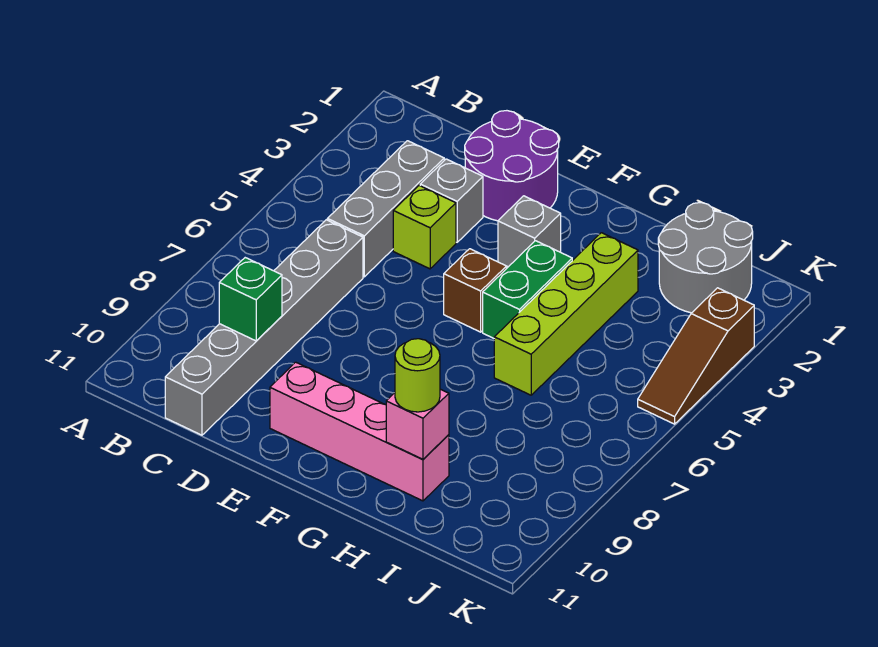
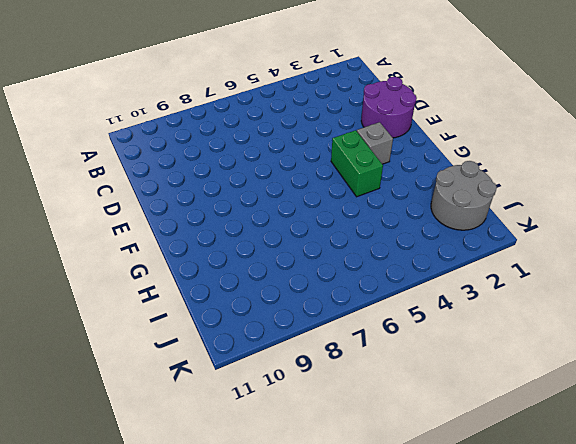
green 1x2 brick [331,130,383,197] -> green 1x2 brick turned to [483,241,572,338]
none -> grey 1x3 brick [327,141,444,277]
none -> grey 1x6 brick [165,220,363,435]
none -> grey 1x1 brick [420,159,483,242]

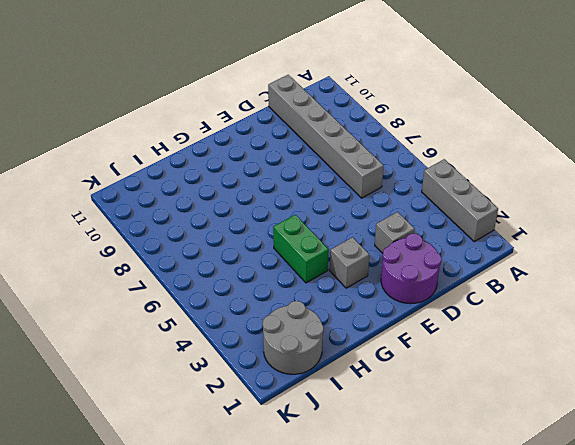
grey 1x3 brick [422,159,498,242] -> grey 1x3 brick moved to [327,141,444,277]
none -> lime 1x1 brick [393,186,456,269]
none -> pink 1x4 brick [270,362,449,501]
none -> brown 1x1 brick [444,249,506,332]

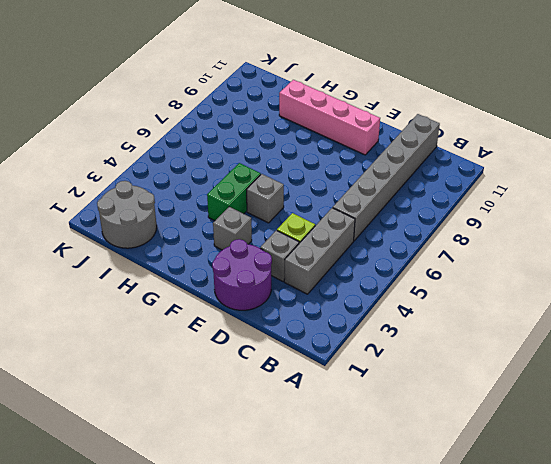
grey 1x1 brick [247,174,284,223] -> brown 1x1 brick [444,249,506,332]
none -> lime 1x4 brick [494,233,638,395]
none -> brown 1x3 slope [638,288,754,424]
none -> green 1x1 brick [219,258,282,341]

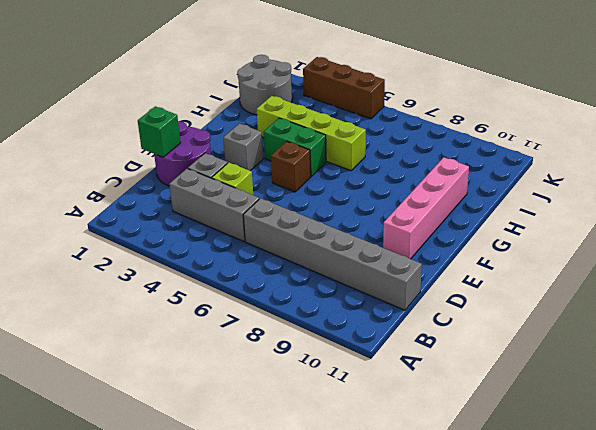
green 1x1 brick [138,106,180,157] -> green 1x1 brick moved to [219,258,282,341]
brown 1x3 brick [303,57,385,119] -> brown 1x3 slope [638,288,754,424]
none -> pink 1x1 brick [386,389,449,459]
none -> lime 1x1 round brick [395,339,440,412]

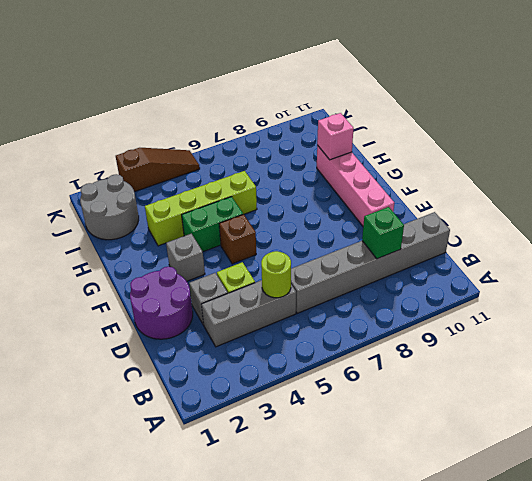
lime 1x1 round brick [261,251,291,298] -> lime 1x1 round brick moved to [395,339,440,412]

